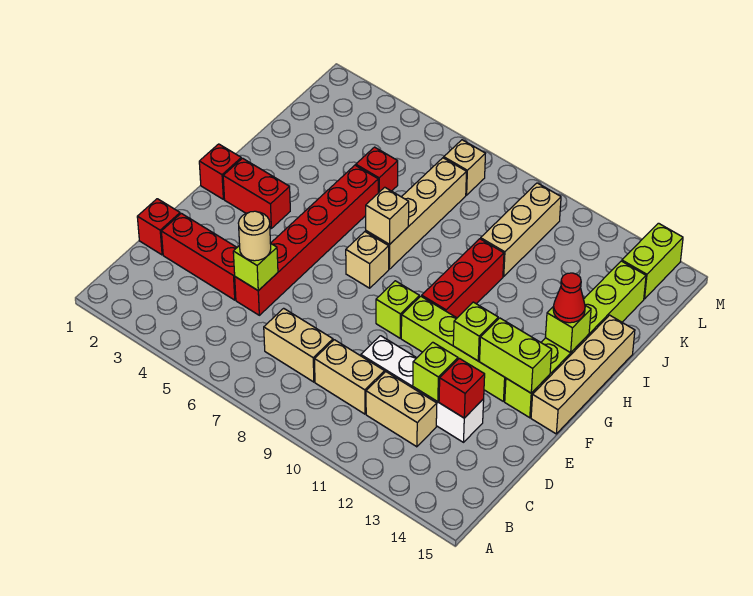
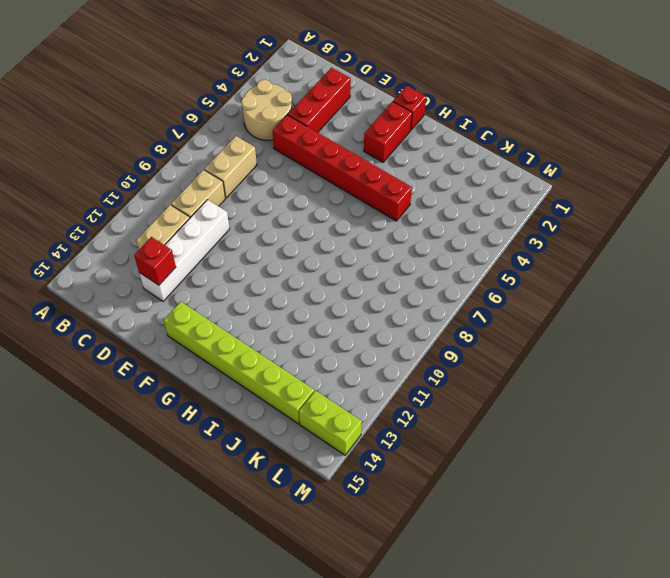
tan 2x2 round brick [241,80,292,140] -> none
none -> red 1x1 brick [137,199,180,255]
none -> lime 1x1 brick [376,281,419,338]
none -> lime 1x4 brick [401,296,506,401]

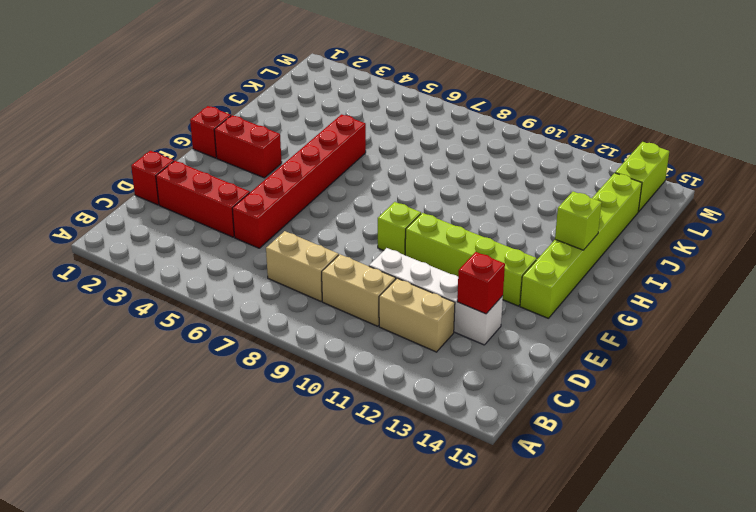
none -> tan 1x4 brick [531,315,635,434]
none -> tan 1x1 brick [346,232,389,288]
none -> red 1x3 brick [422,239,504,318]

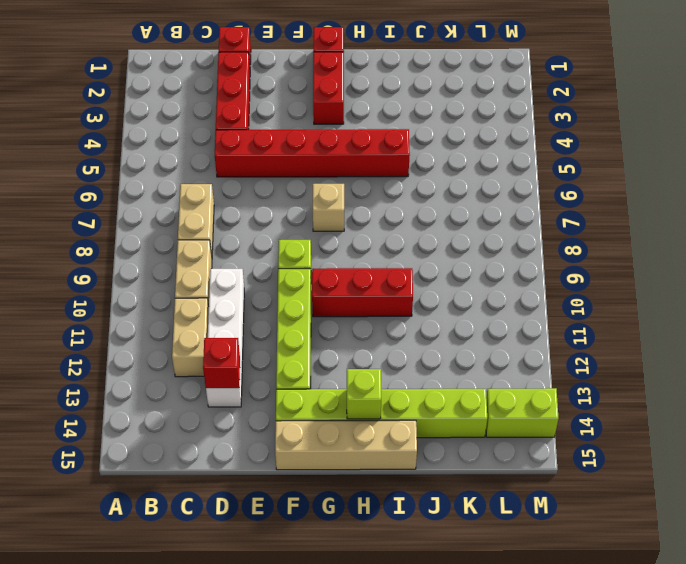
none -> tan 1x4 brick [366,158,466,269]
none -> red 1x1 brick [356,147,398,193]
none -> tan 1x3 brick [481,183,561,276]

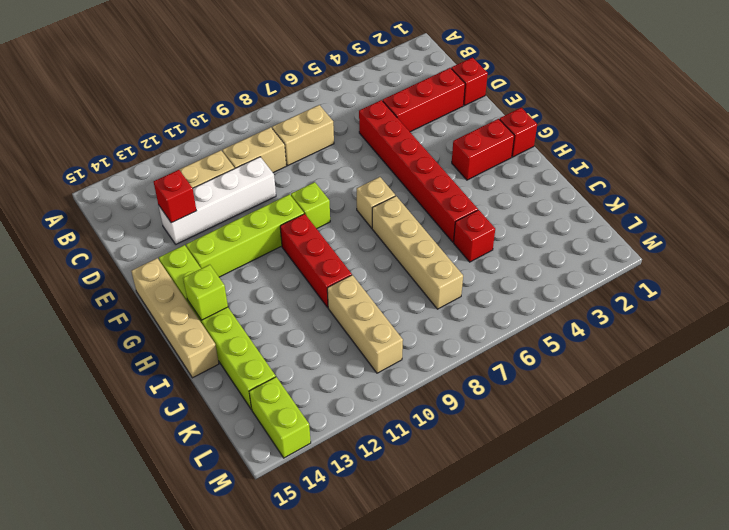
none -> tan 1x1 brick [444,140,485,195]
none -> lime 1x1 brick [233,243,278,291]
none -> lime 1x1 brick [413,342,458,402]

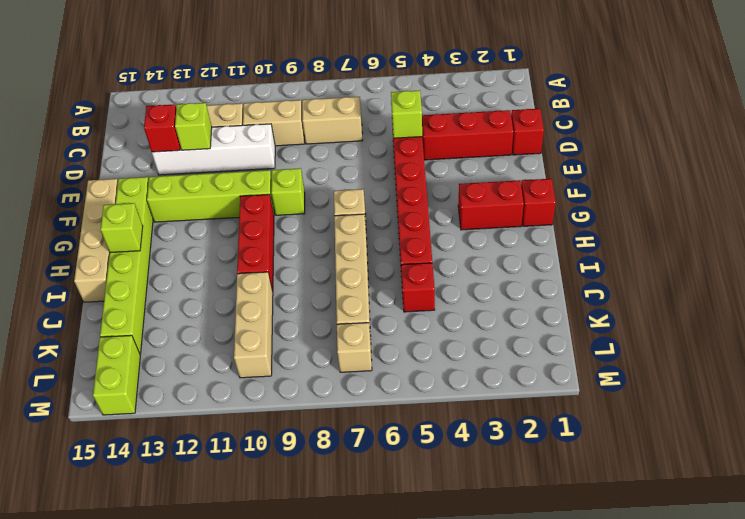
none -> lime 1x1 brick [453,302,498,361]
none -> lime 1x2 brick [480,318,552,393]
none -> tan 1x1 brick [366,187,409,244]

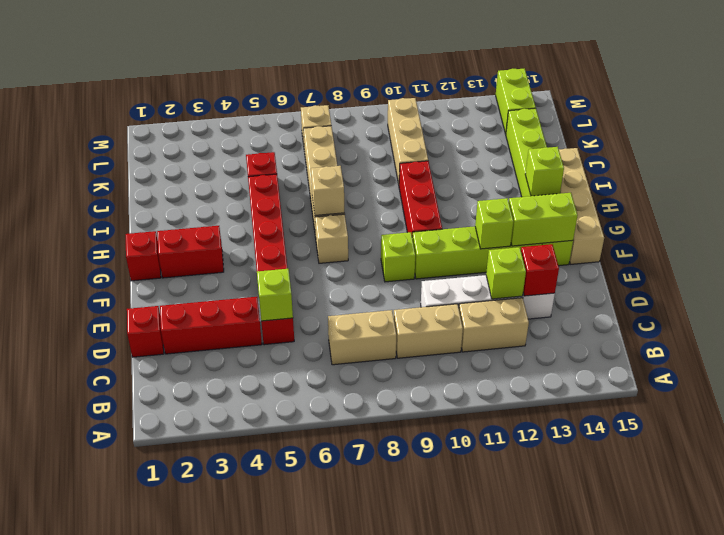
none -> tan 1x1 round brick [239,211,271,261]
none -> red 1x1 cone [553,273,585,323]

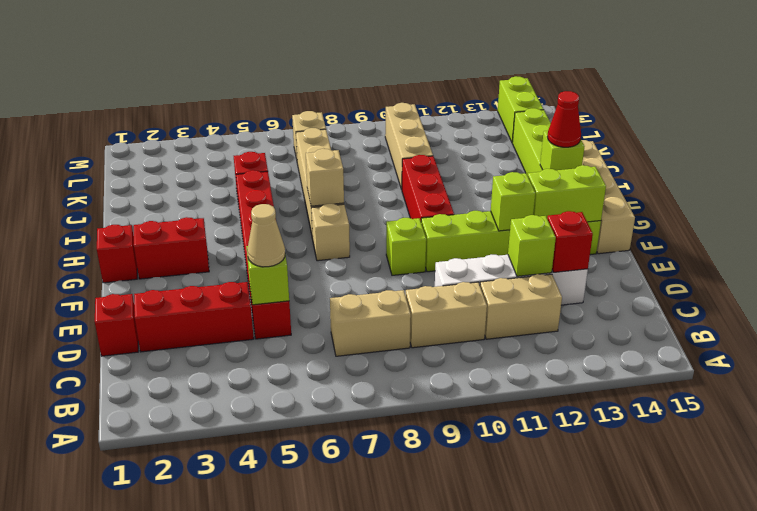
tan 1x1 cone [247,204,285,267] -> tan 1x1 round brick [239,211,271,261]

